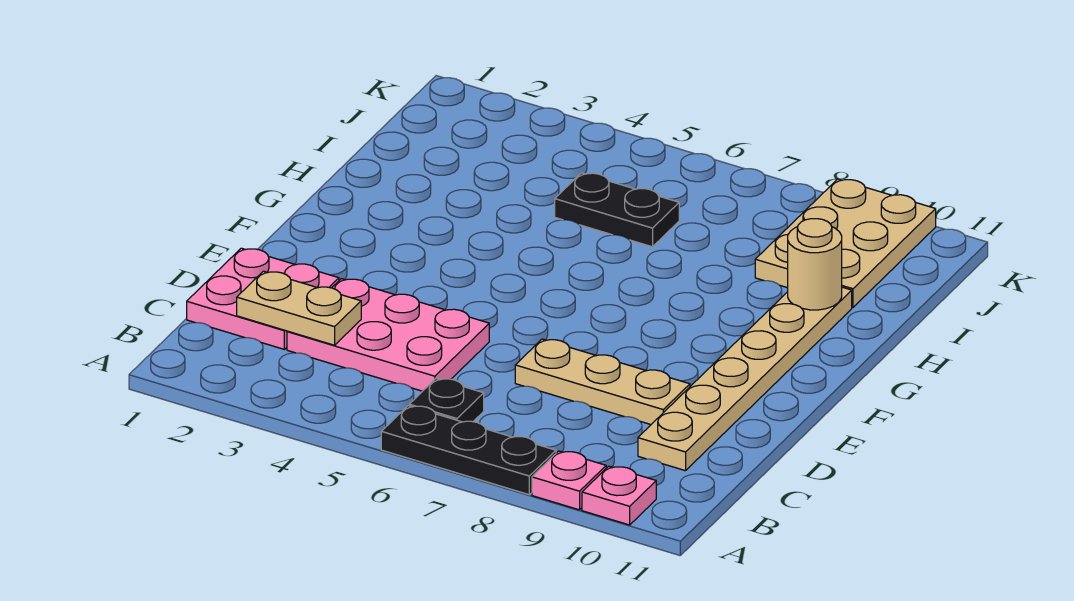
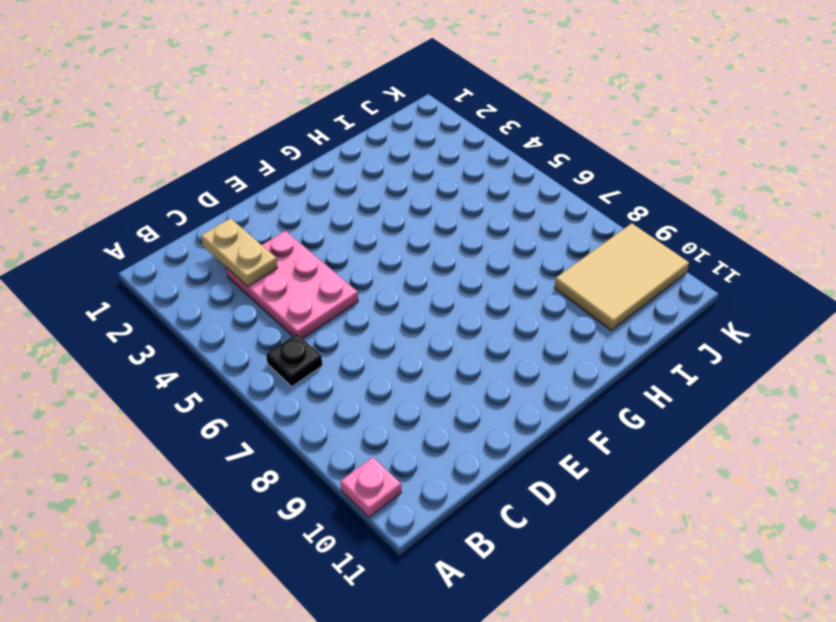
tan 2x3 tile [554,223,689,330] -> tan 2x3 plate [755,179,936,307]
none -> black 1x3 plate [381,406,556,495]
none -> pink 1x1 plate [532,451,606,510]
none -> pink 2x2 plate [187,248,339,349]

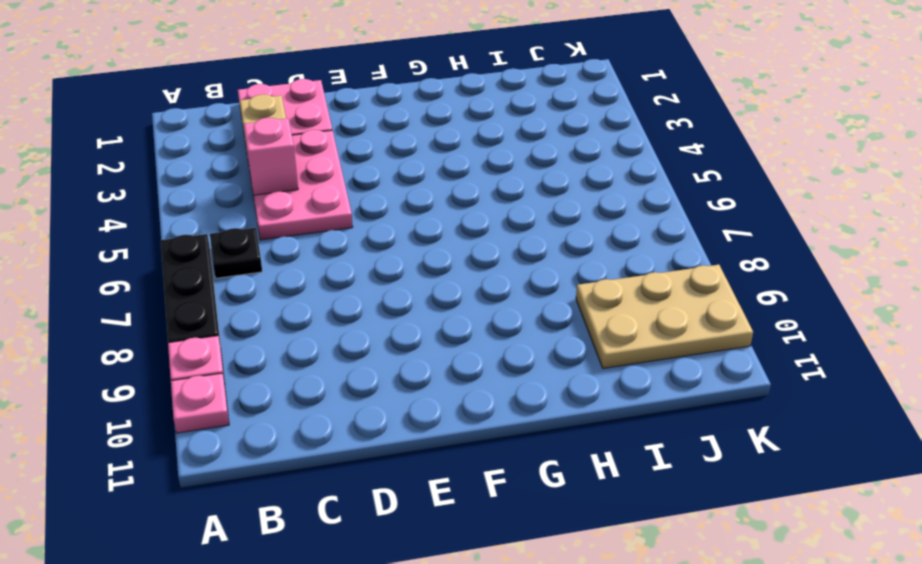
pink 1x1 brick [244,118,298,195] -> none
none -> tan 1x6 plate [638,287,852,471]
none -> tan 1x3 plate [515,339,690,425]
none -> black 1x2 plate [555,173,679,247]

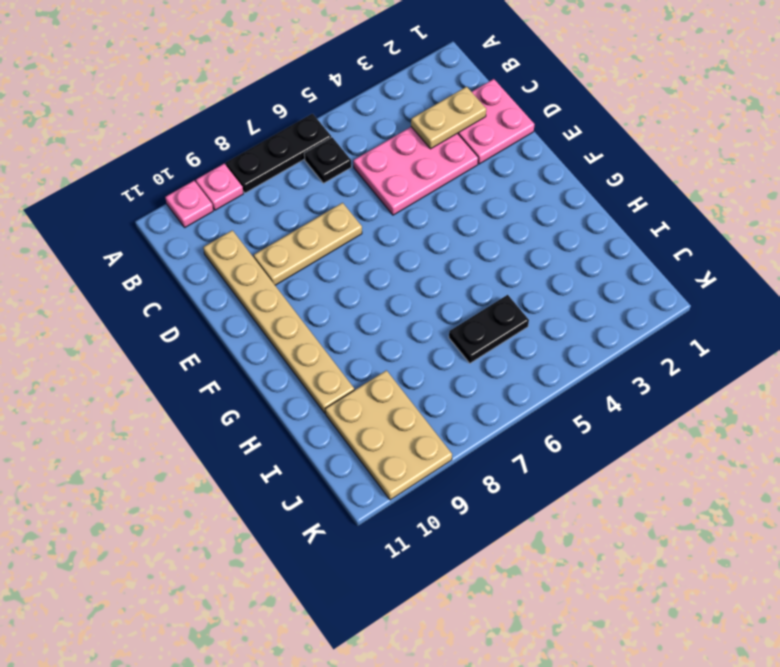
none -> tan 1x1 round brick [788,219,842,310]

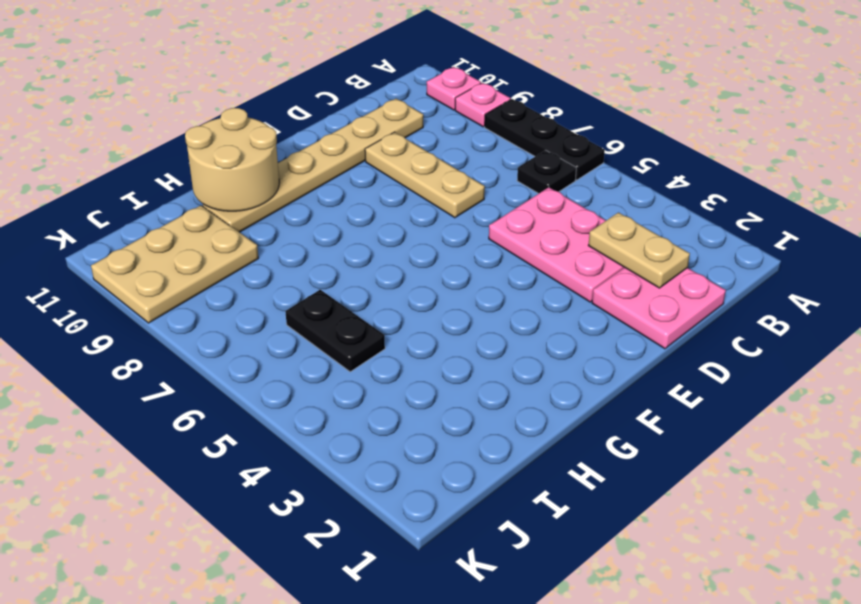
tan 2x2 round brick [185,108,279,211] -> tan 1x1 round brick [788,219,842,310]

